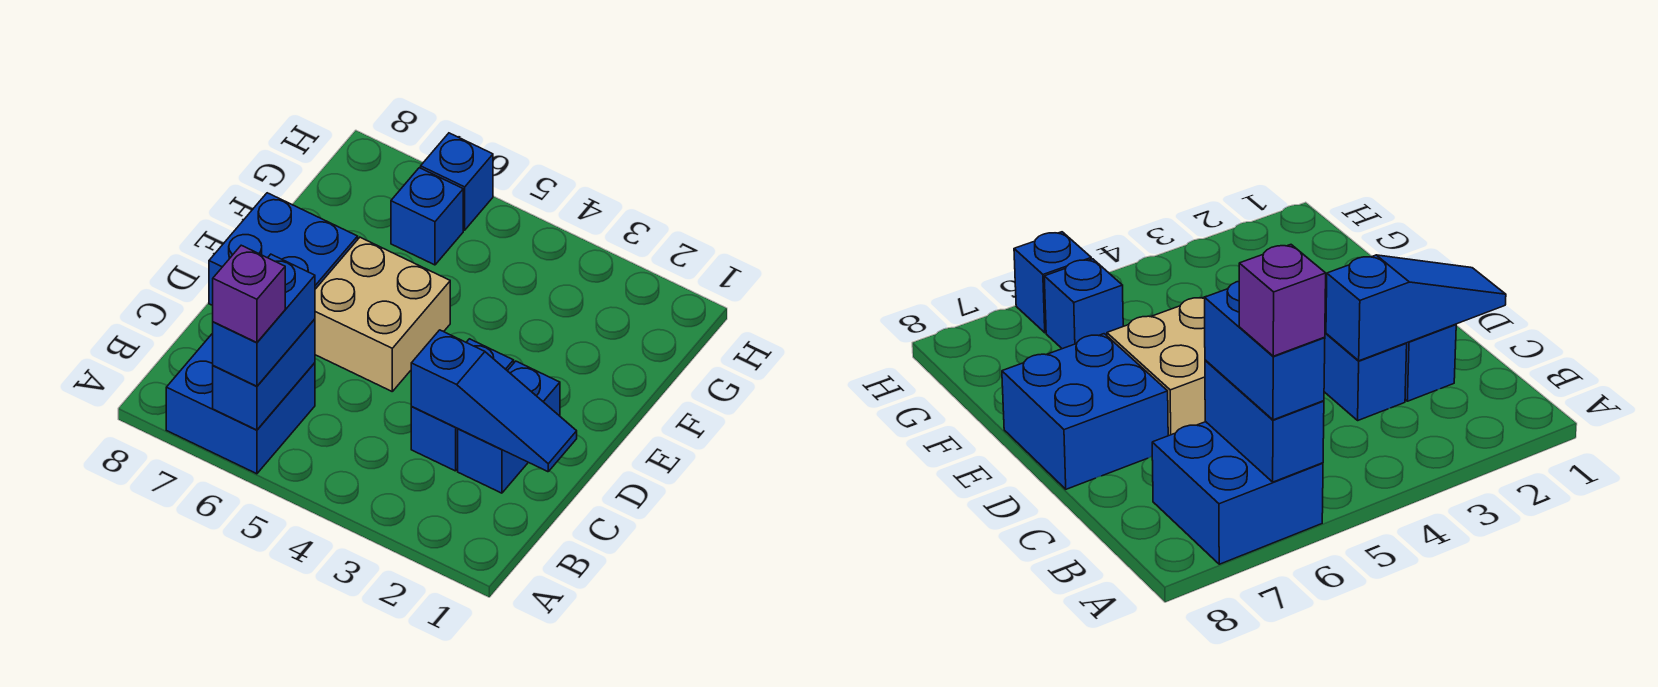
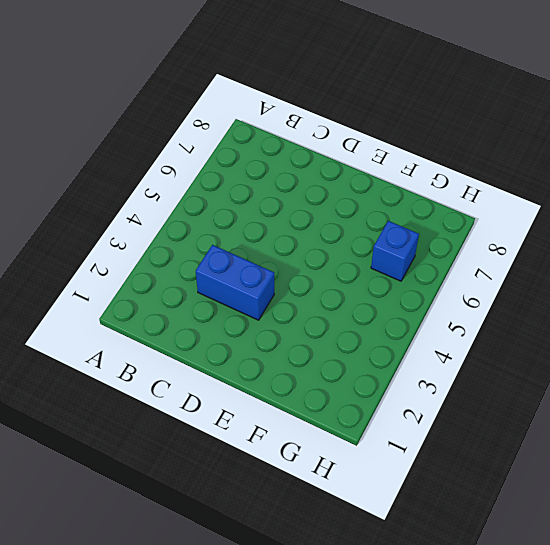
none -> blue 2x2 brick [166,333,315,474]
none -> blue 1x2 brick [458,361,560,493]

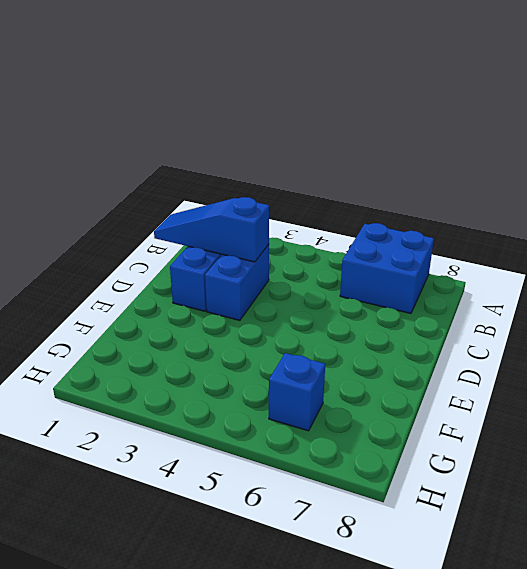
none -> tan 2x2 brick [315,237,450,391]
none -> blue 2x2 brick [209,193,358,305]

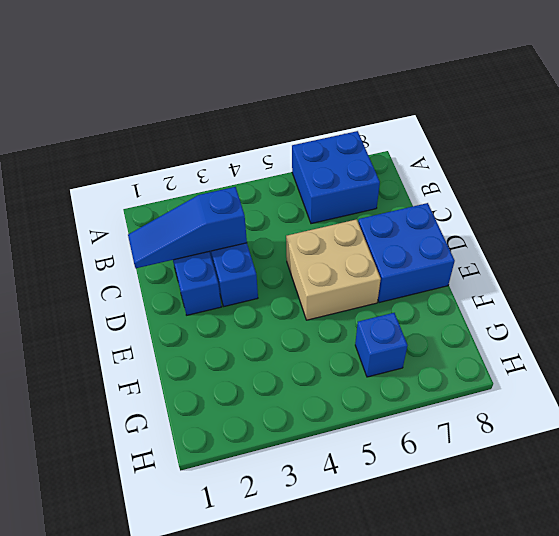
none -> blue 1x1 brick [421,133,493,230]
none -> blue 1x2 brick [213,319,315,430]

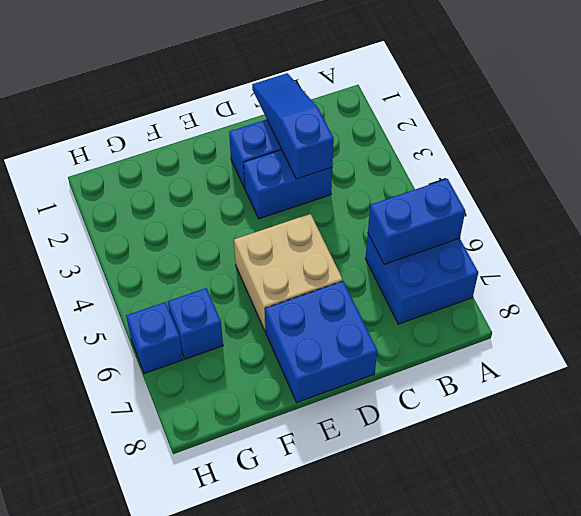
none -> blue 1x2 brick [213,254,315,386]
none -> purple 1x1 brick [213,245,285,343]

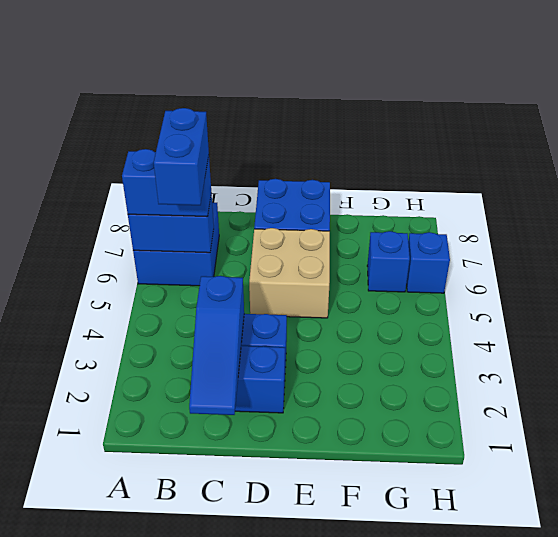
blue 1x2 brick [154,108,209,205] -> none
none -> purple 1x1 brick [213,245,285,343]

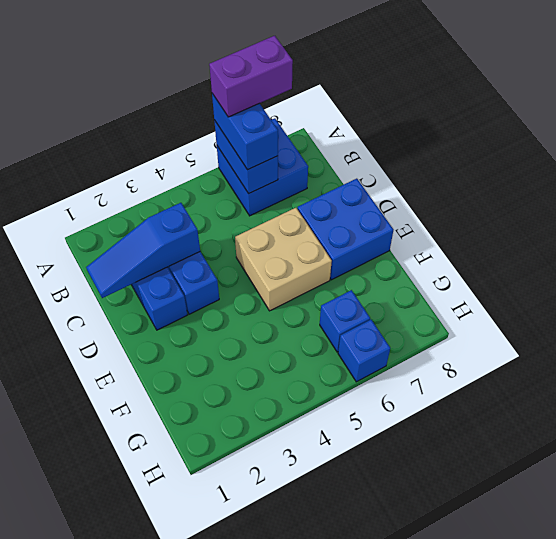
purple 1x2 brick [209,36,293,117] -> purple 1x1 brick [213,245,285,343]

